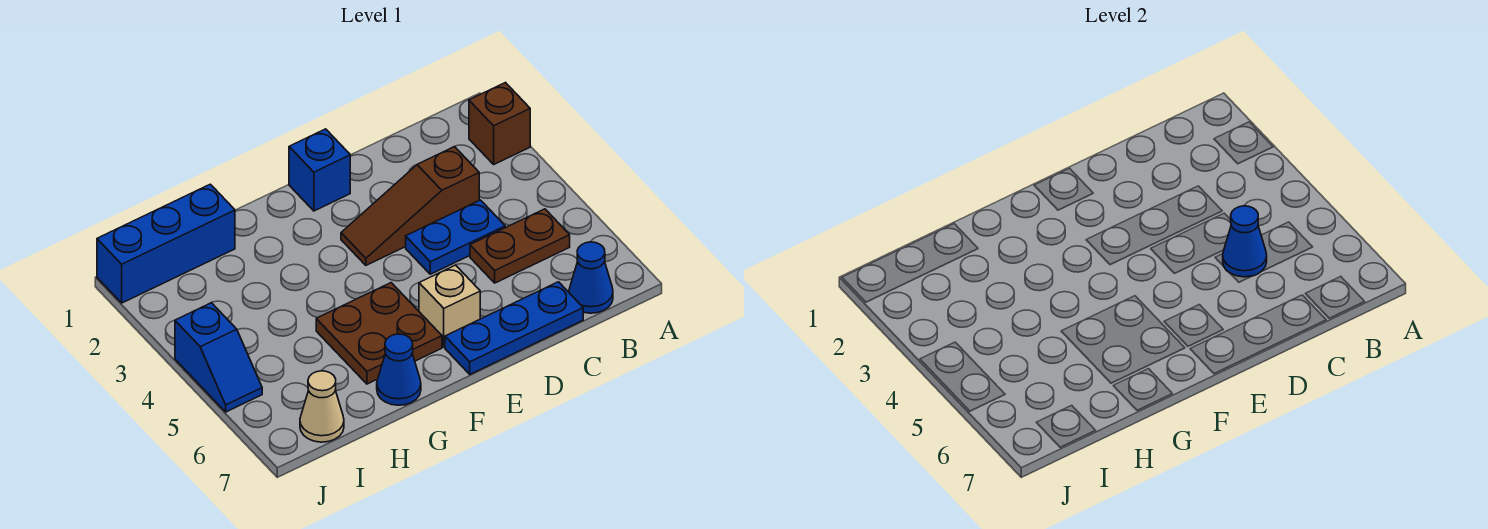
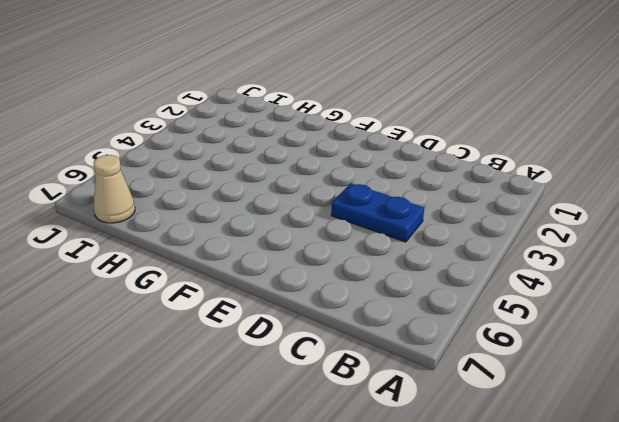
none -> brown 1x1 brick [469,83,530,164]
none -> brown 1x2 plate [470,209,570,283]
none -> blue 1x1 cone [569,242,613,313]

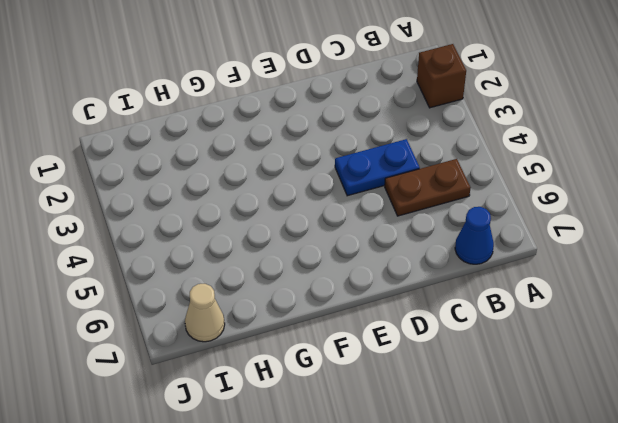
none -> brown 1x3 slope [341,147,479,265]
none -> blue 1x3 plate [445,282,583,374]
none -> blue 1x1 brick [289,129,350,211]

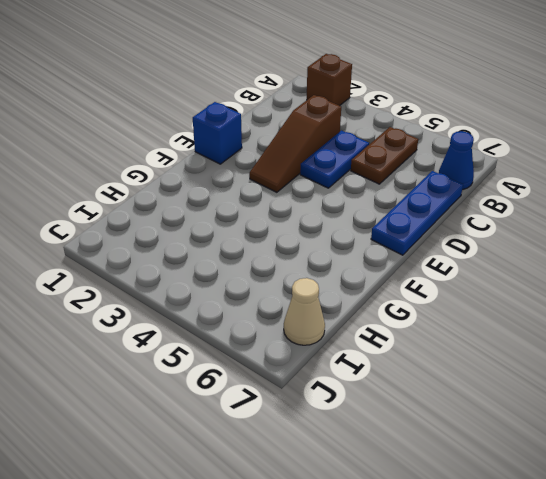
none -> tan 1x1 brick [419,265,480,347]
none -> brown 2x2 plate [316,283,442,384]
none -> blue 1x1 cone [377,334,421,405]

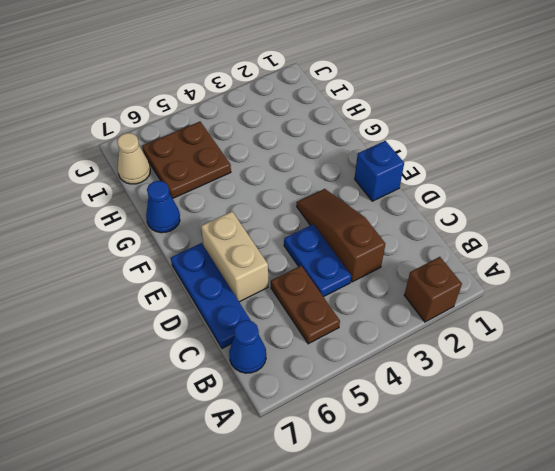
tan 1x2 brick [201,212,268,302] -> tan 1x1 brick [419,265,480,347]
brown 2x2 plate [142,122,231,199] -> brown 2x2 plate moved to [316,283,442,384]
none -> blue 1x3 brick [97,184,235,303]
none -> blue 1x2 slope [175,303,262,412]
none -> blue 1x1 cone [1223,206,1267,277]

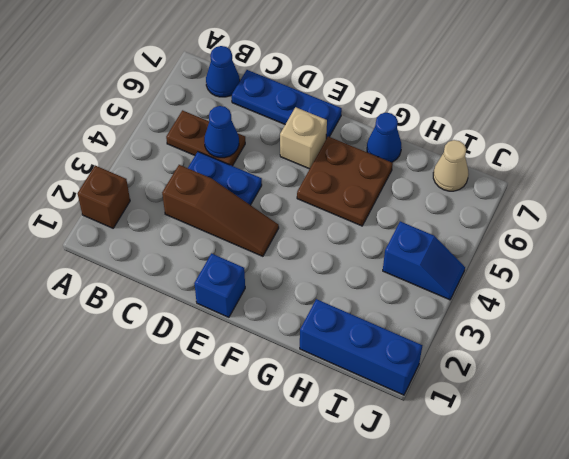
blue 1x2 slope [383,221,465,300] -> blue 1x2 slope turned to [175,303,262,412]

